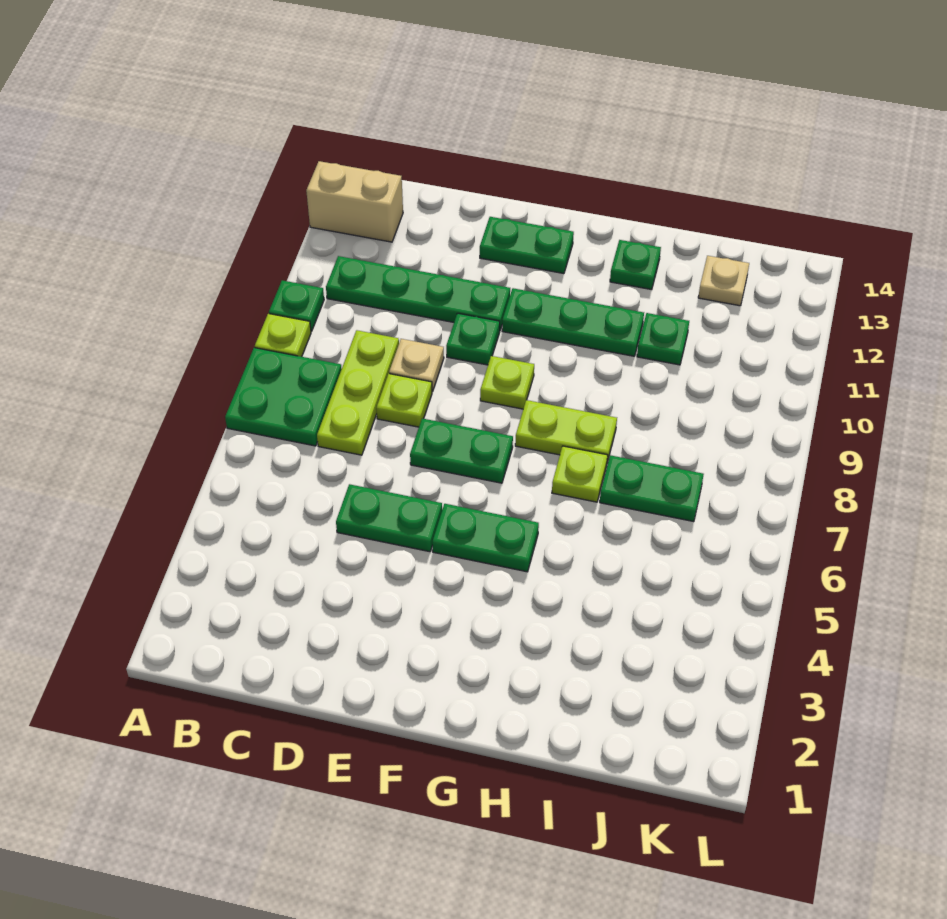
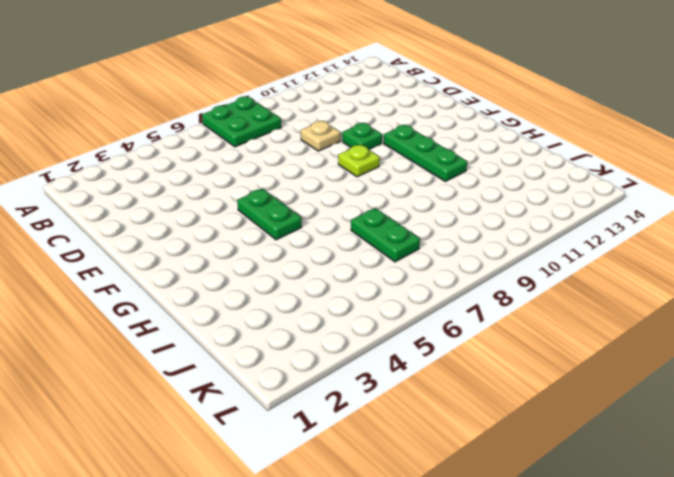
none -> lime 1x1 plate [255,314,311,357]
none -> green 1x1 plate [269,280,324,331]
none -> tan 1x2 brick [306,161,403,242]

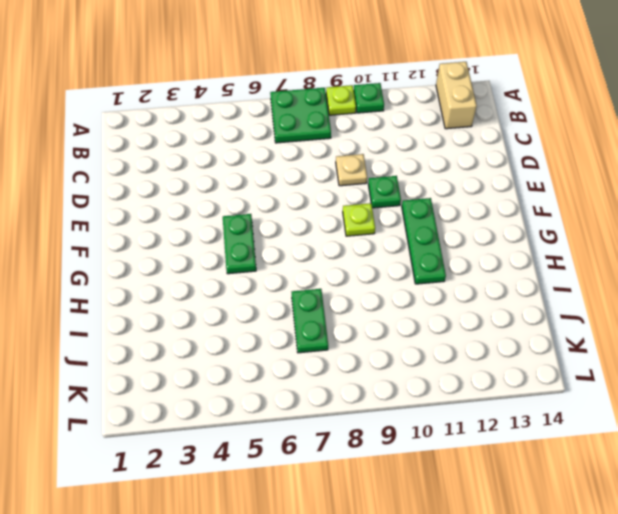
none -> green 1x4 plate [326,256,510,330]
none -> lime 1x3 plate [317,330,399,455]
none -> green 1x2 plate [336,484,442,552]

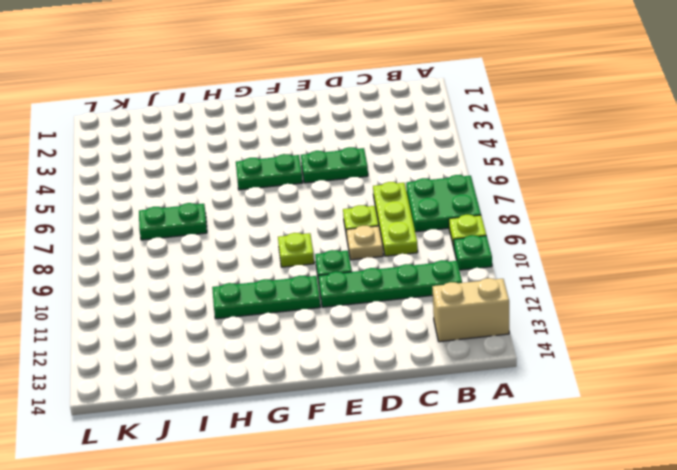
none -> green 1x2 plate [410,418,513,483]
none -> green 1x2 plate [480,217,574,274]
none -> lime 1x2 plate [515,400,617,462]

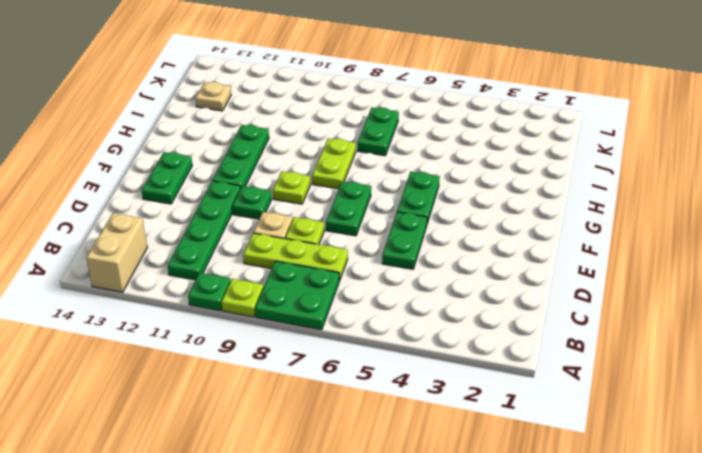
none -> lime 1x1 plate [552,446,608,502]
none -> green 1x1 plate [610,240,661,290]
none -> green 1x1 plate [637,313,689,365]

